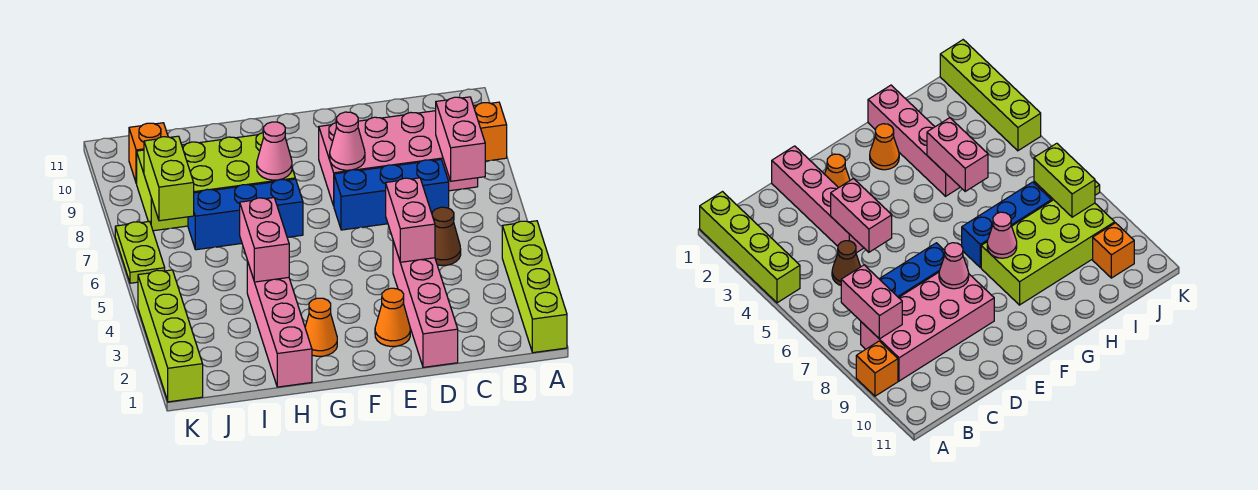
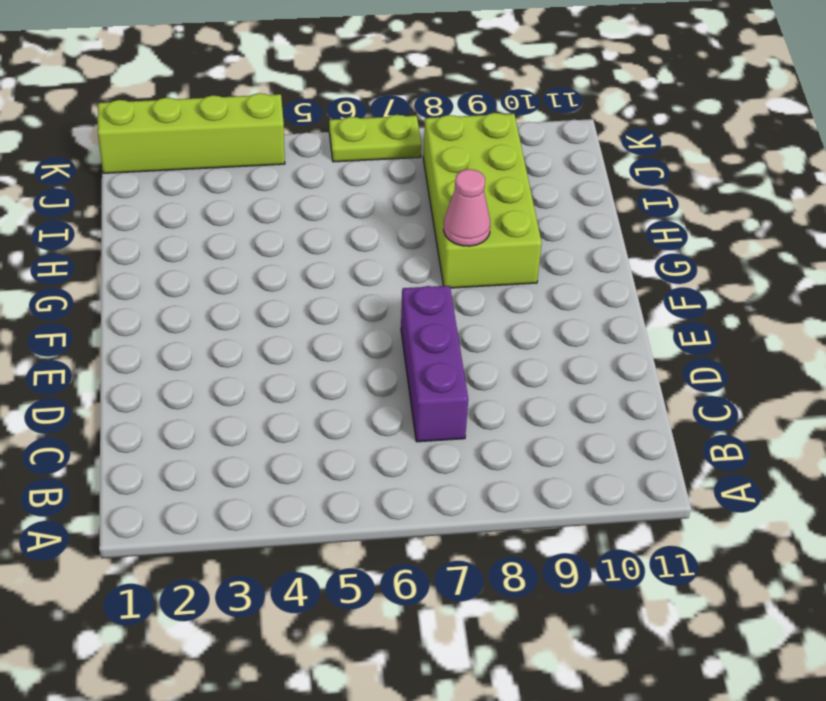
purple 1x3 brick [401,286,468,442] -> blue 1x3 brick [334,160,449,230]
none -> lime 1x4 brick [502,221,567,353]
none -> orange 1x1 brick [474,102,507,161]
none -> pink 2x4 brick [319,111,478,206]

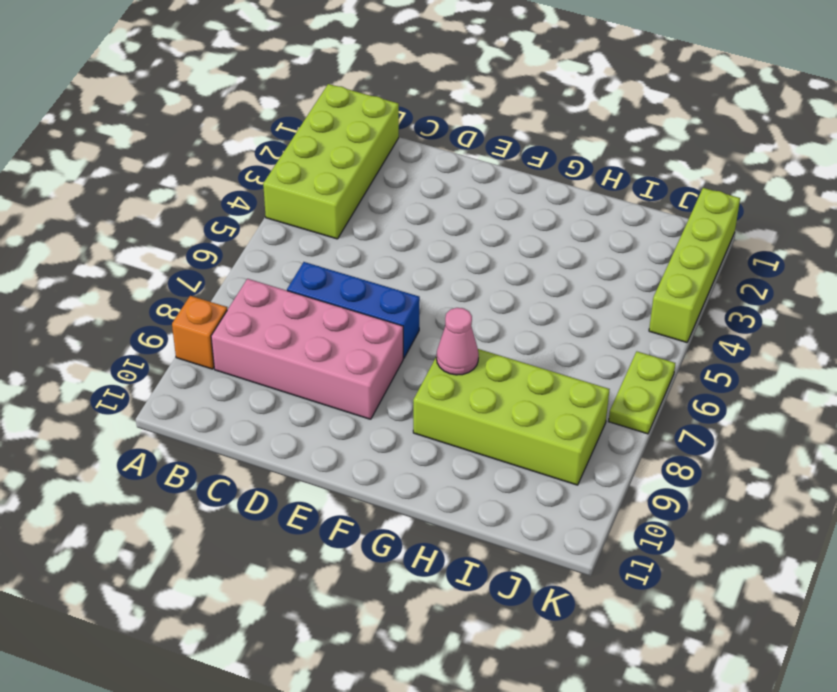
lime 2x4 brick [263,84,399,239] -> lime 1x4 brick [502,221,567,353]
none -> brown 1x1 cone [432,207,461,266]
none -> pink 1x4 brick [393,241,458,367]
none -> orange 1x1 cone [375,288,410,346]

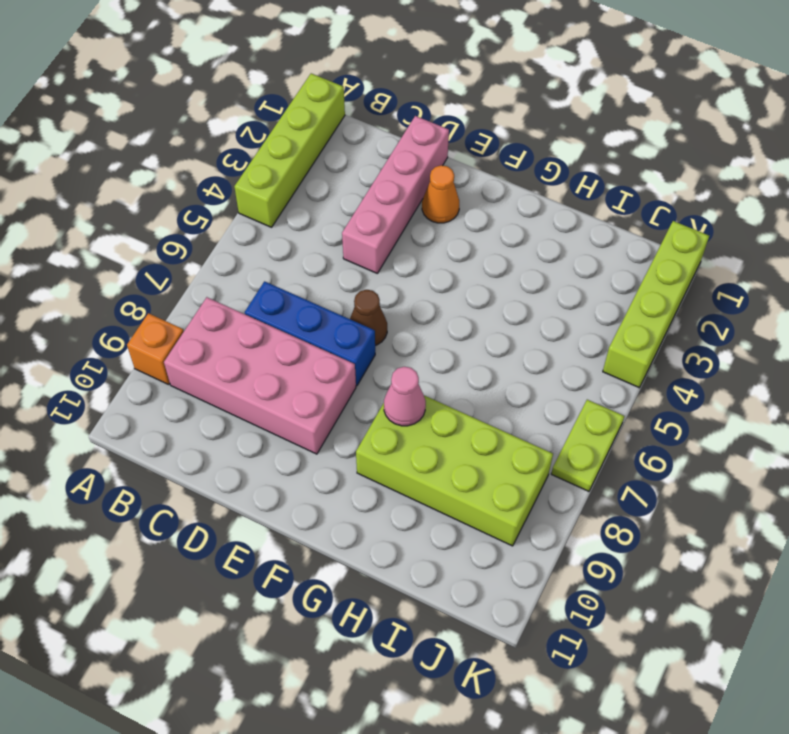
brown 1x1 cone [350,290,387,346] -> brown 1x1 cone moved to [432,207,461,266]
none -> orange 1x1 cone [305,298,337,356]
none -> blue 1x3 brick [188,179,303,250]
none -> pink 1x4 brick [247,261,312,387]

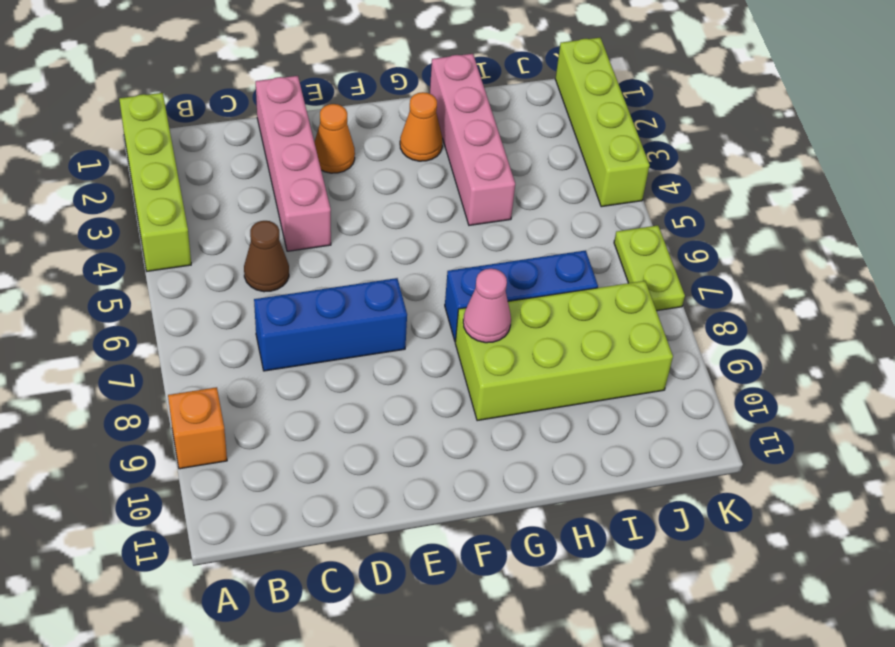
none -> pink 2x4 brick [319,111,478,206]
none -> orange 1x1 brick [129,123,168,184]
none -> pink 1x2 brick [436,97,485,181]

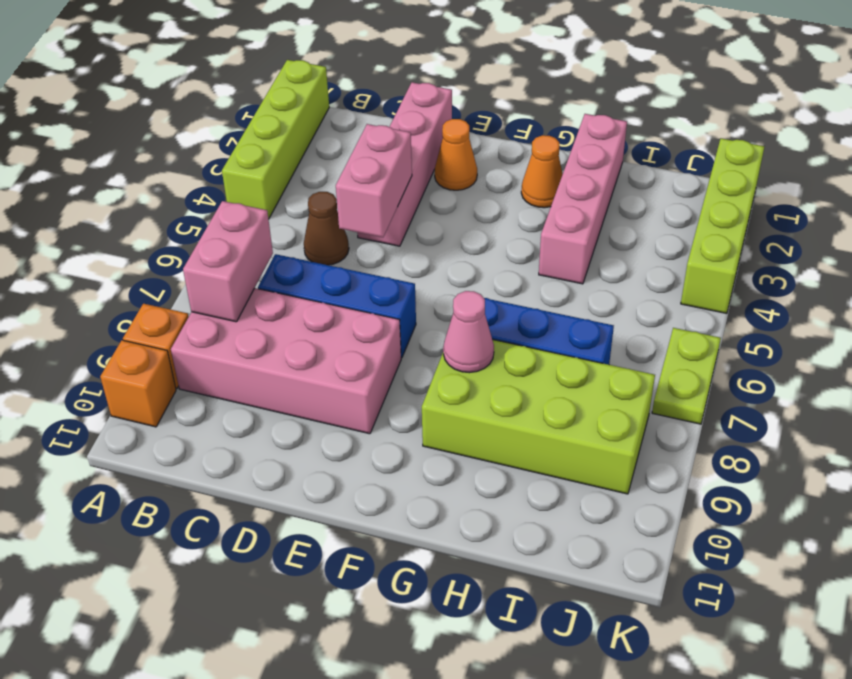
orange 1x1 brick [100,340,176,427] -> orange 1x1 brick moved to [129,123,168,184]
none -> pink 1x1 cone [330,112,365,170]
none -> pink 1x2 brick [240,198,289,282]
none -> lime 1x2 brick [144,136,194,221]

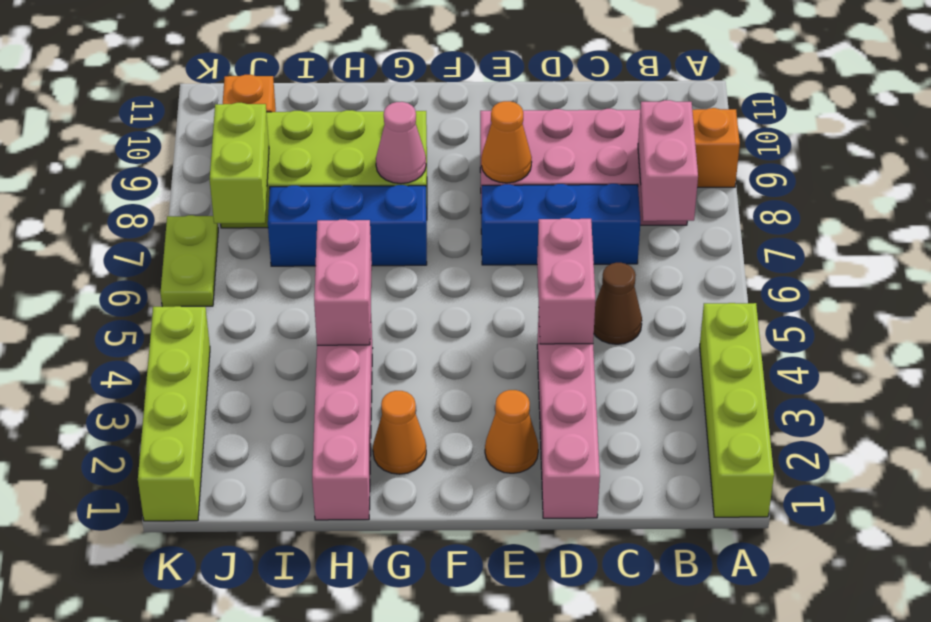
orange 1x1 cone [481,101,532,183] -> pink 1x1 cone [330,112,365,170]

